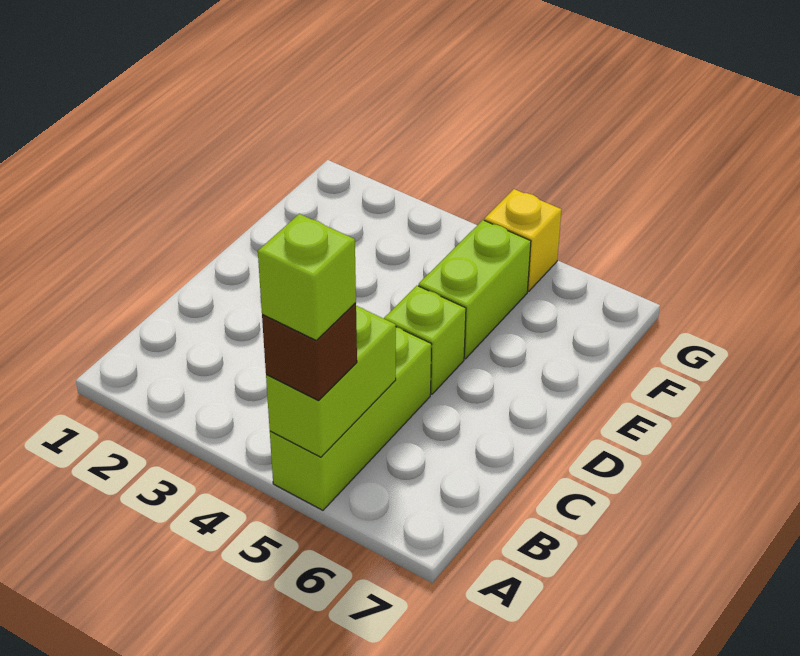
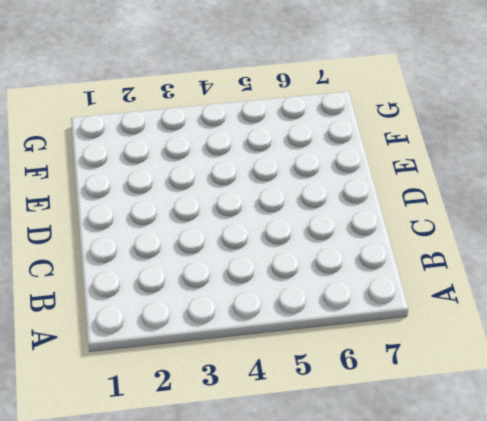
none -> lime 1x3 brick [270,327,432,510]
none -> lime 1x1 brick [384,286,466,394]

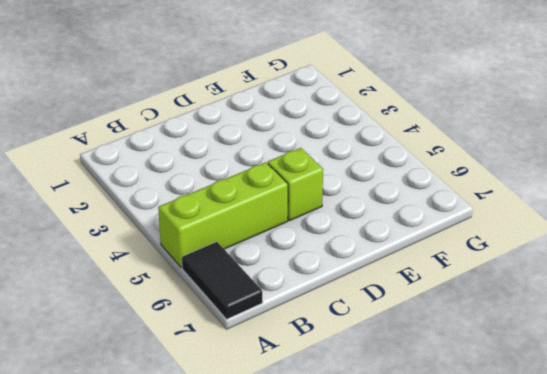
black 1x2 tile [182,242,263,319] -> none
none -> lime 1x2 brick [418,220,531,359]
none -> yellow 1x1 brick [484,189,562,291]

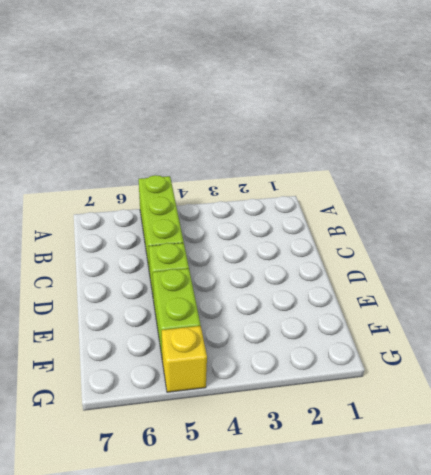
none -> lime 1x2 brick [266,306,396,457]
none -> brown 1x1 brick [262,303,357,401]

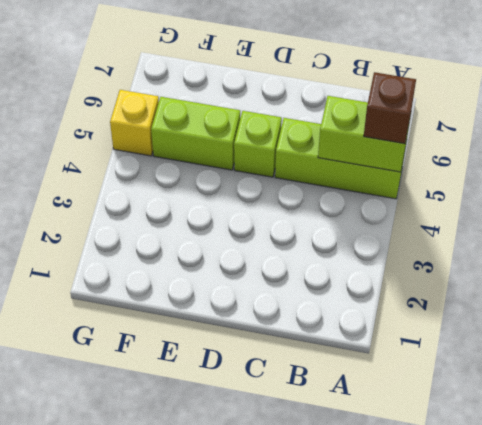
none -> lime 1x1 brick [258,214,356,340]

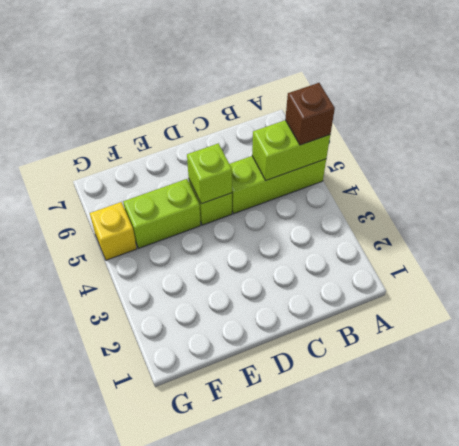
lime 1x1 brick [187,143,232,204] -> lime 1x1 brick moved to [258,214,356,340]

